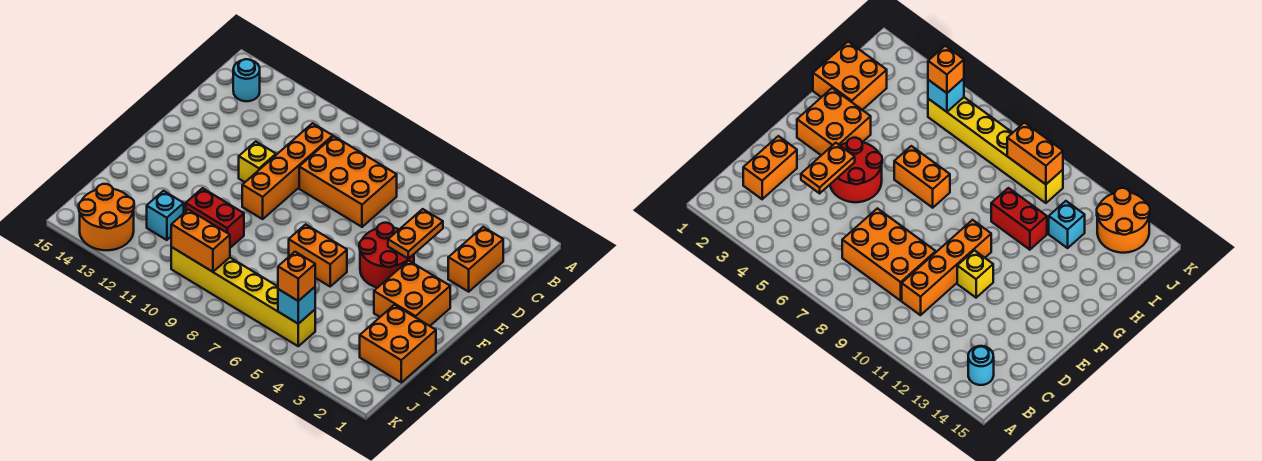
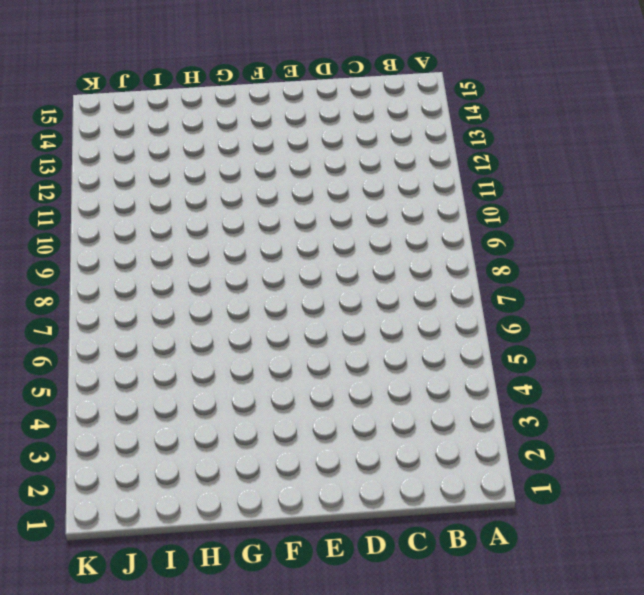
none -> cyan 1x1 round brick [233,59,260,101]
none -> orange 1x2 brick [448,227,503,292]
none -> orange 2x3 brick [299,136,397,227]

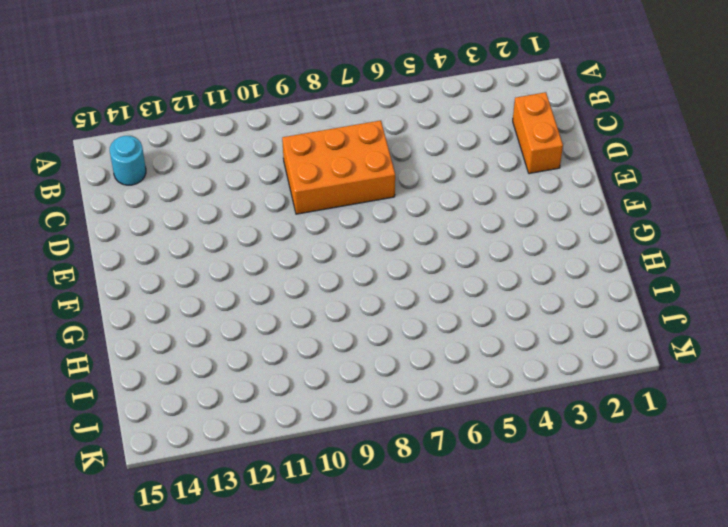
none -> orange 1x4 brick [242,123,333,219]
none -> red 2x2 round brick [359,223,414,288]
none -> yellow 1x1 brick [239,141,276,182]

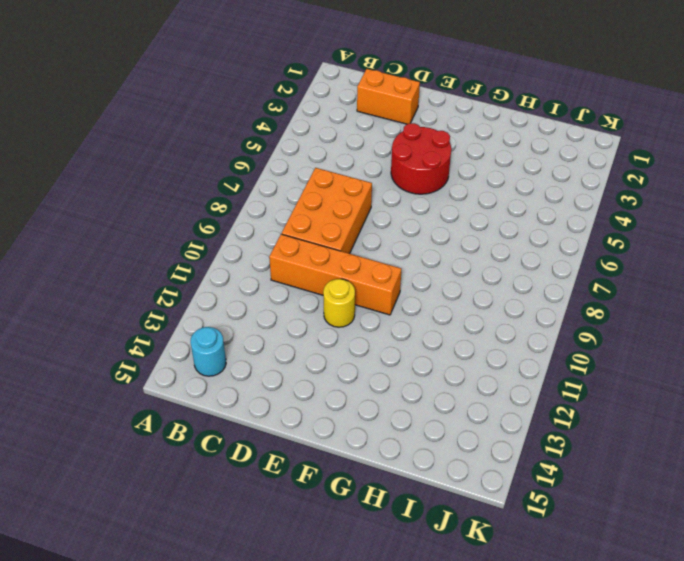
yellow 1x1 round brick [323,279,355,327] -> yellow 1x1 brick [239,141,276,182]
none -> orange 2x2 brick [374,261,450,326]
none -> orange 1x2 brick [289,224,347,286]
none -> orange 2x2 brick [360,305,436,382]

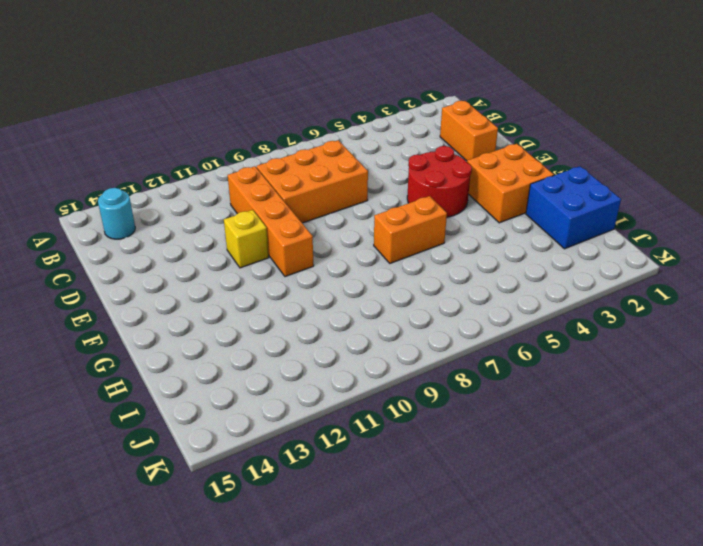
blue 2x2 brick [526,166,621,249] -> orange 2x2 brick [360,305,436,382]
none -> red 1x2 brick [186,188,244,248]
none -> cyan 1x1 brick [147,191,184,240]
none -> yellow 1x6 brick [171,247,315,346]

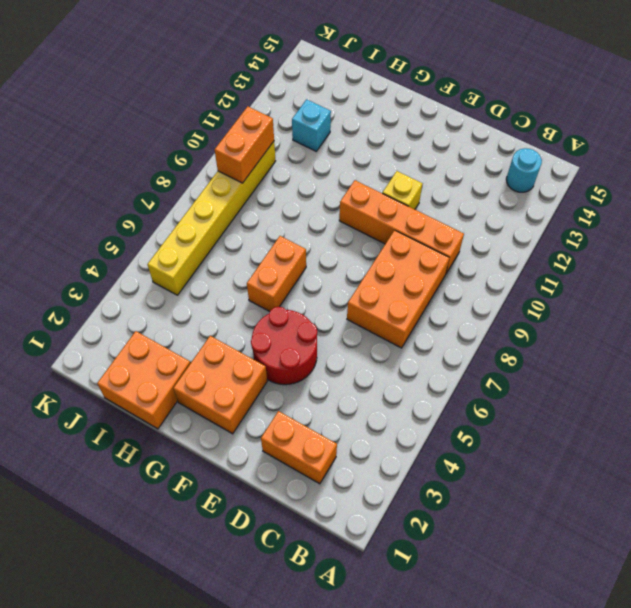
none -> red 1x2 brick [186,188,244,248]
none -> orange 2x2 round brick [79,184,134,250]
none -> orange 1x2 plate [388,209,443,259]

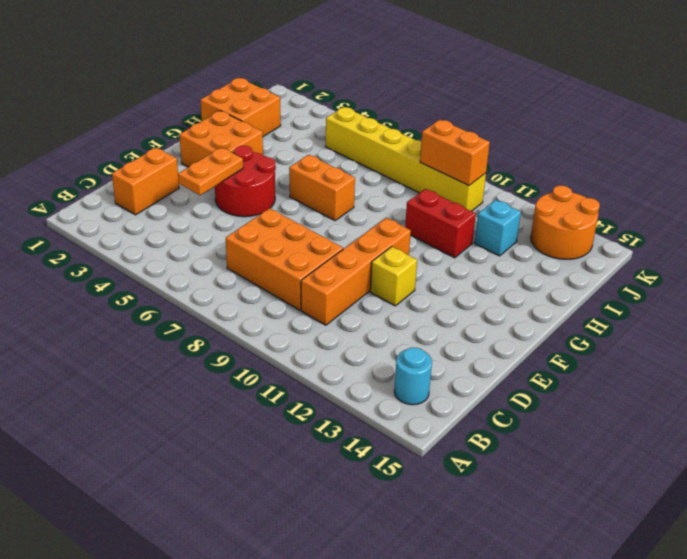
none -> cyan 1x1 brick [278,287,315,324]
none -> orange 1x1 brick [278,252,315,301]

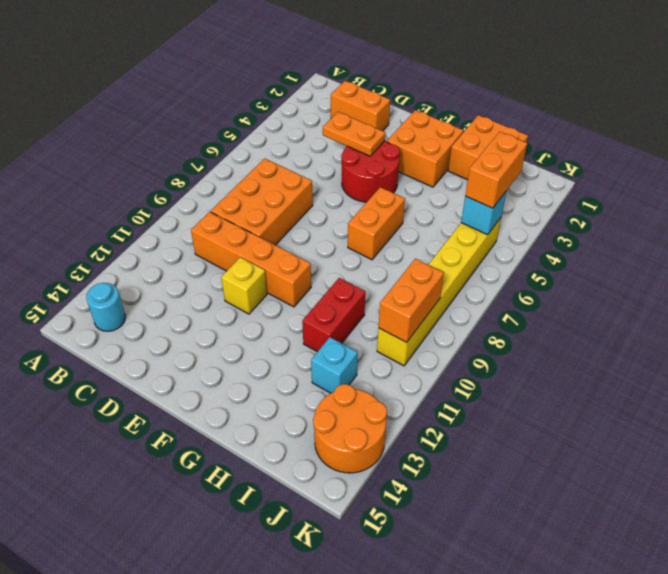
orange 1x2 brick [465,132,527,208] -> orange 1x1 brick [278,252,315,301]

